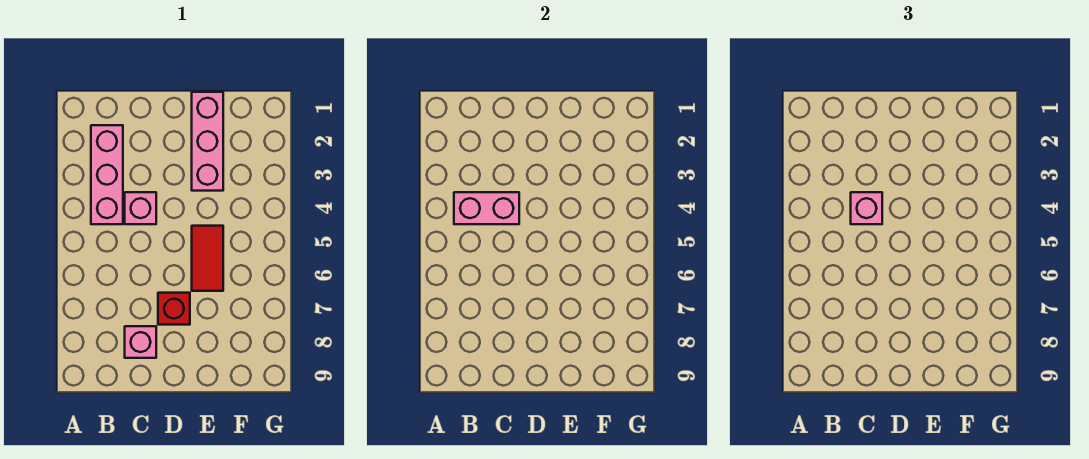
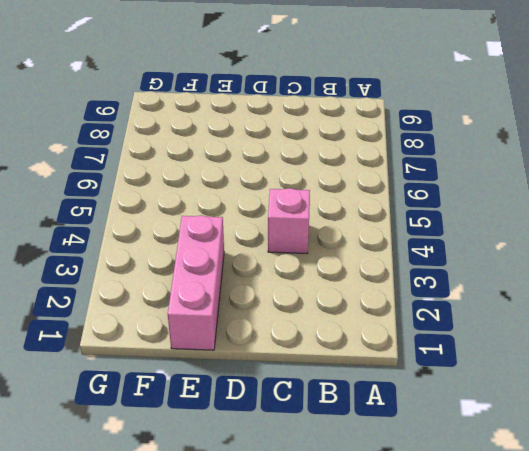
none -> pink 1x3 brick [91,125,123,224]
none -> pink 1x1 brick [125,326,156,358]

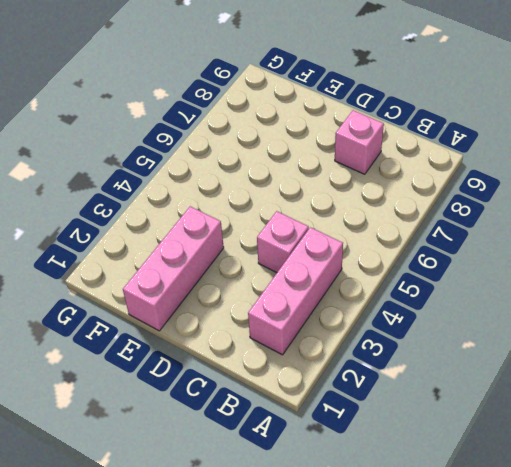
none -> red 1x1 brick [158,293,190,325]
none -> red 1x2 tile [192,226,223,291]

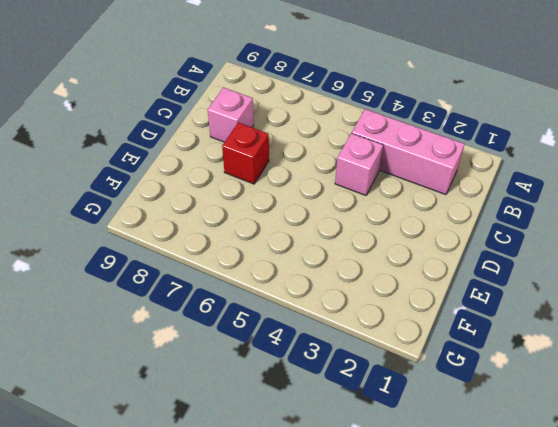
none -> pink 1x3 brick [192,92,223,191]
none -> red 1x2 tile [192,226,223,291]

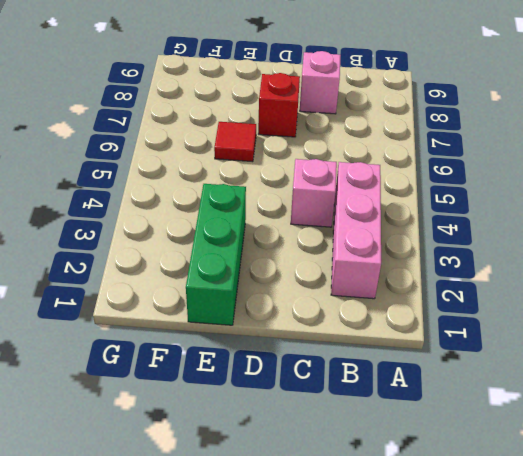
green 1x3 brick [186,184,246,325] -> pink 1x3 brick [192,92,223,191]
red 1x1 tile [214,122,256,162] -> red 1x2 tile [192,226,223,291]
none -> pink 1x2 brick [454,192,519,224]
none -> pink 1x1 brick [851,192,882,224]

